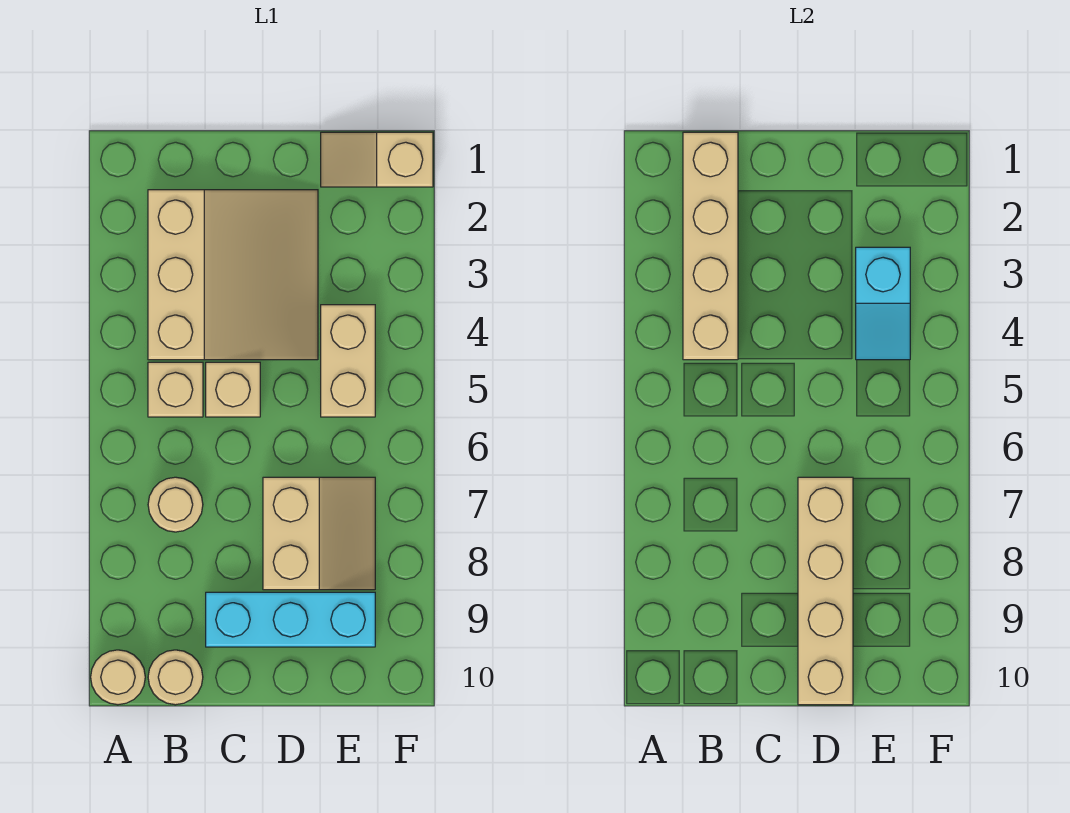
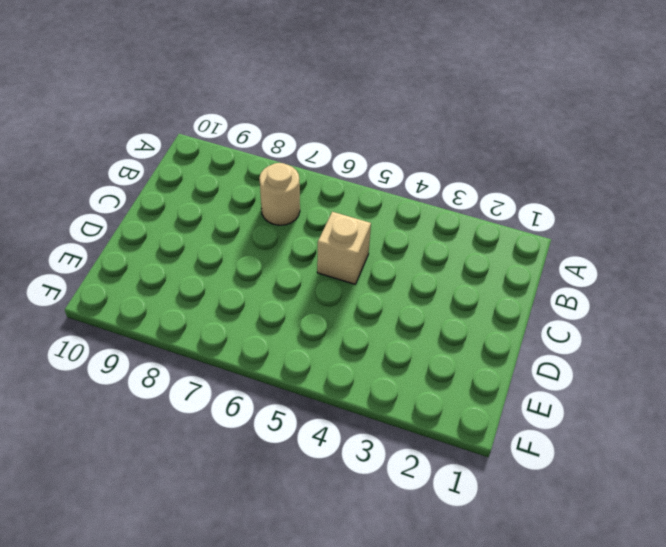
none -> tan 1x1 round brick [91,650,145,705]
none -> tan 3x3 slope [148,190,318,360]
none -> tan 1x1 brick [148,362,203,417]

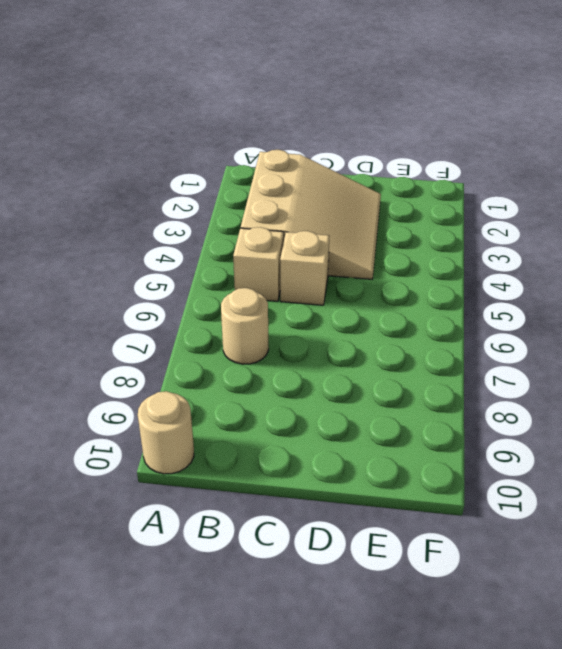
none -> tan 1x1 round brick [148,650,203,705]
none -> cyan 1x3 brick [206,592,375,647]
none -> tan 2x2 slope [263,477,375,590]

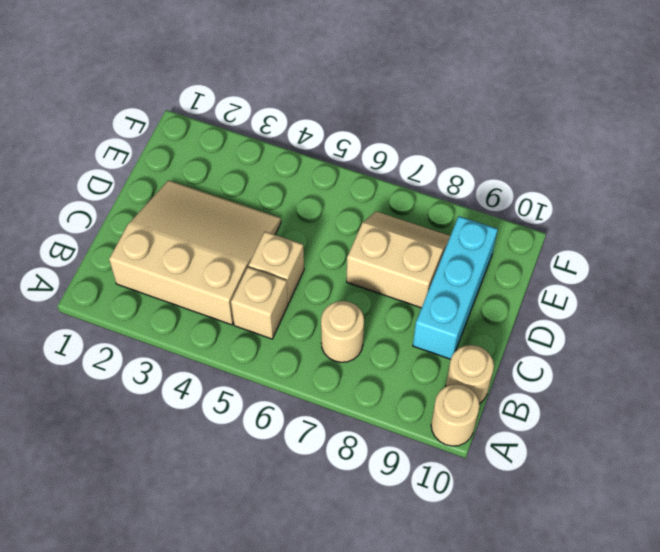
none -> tan 1x2 slope [321,132,433,187]
none -> tan 1x2 brick [321,305,375,417]
none -> tan 1x4 brick [683,132,738,360]

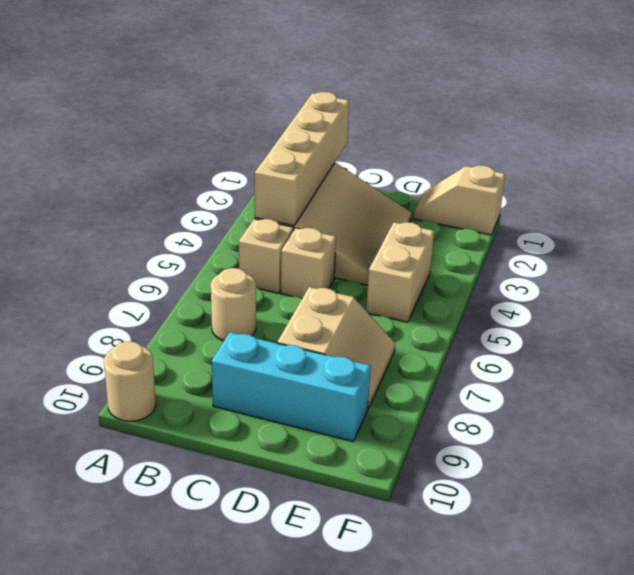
none -> tan 1x1 round brick [148,650,203,705]
none -> tan 1x4 brick [798,477,853,705]
none -> cyan 1x2 slope [856,247,910,360]

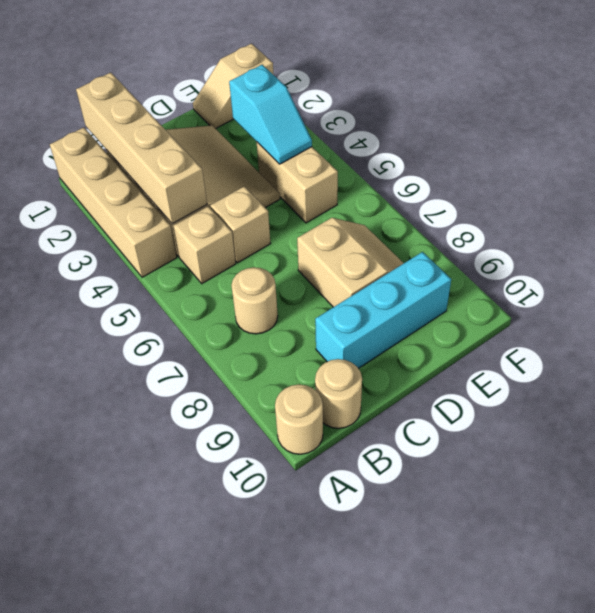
tan 1x4 brick [50,127,177,277] -> tan 1x4 brick moved to [798,477,853,705]

